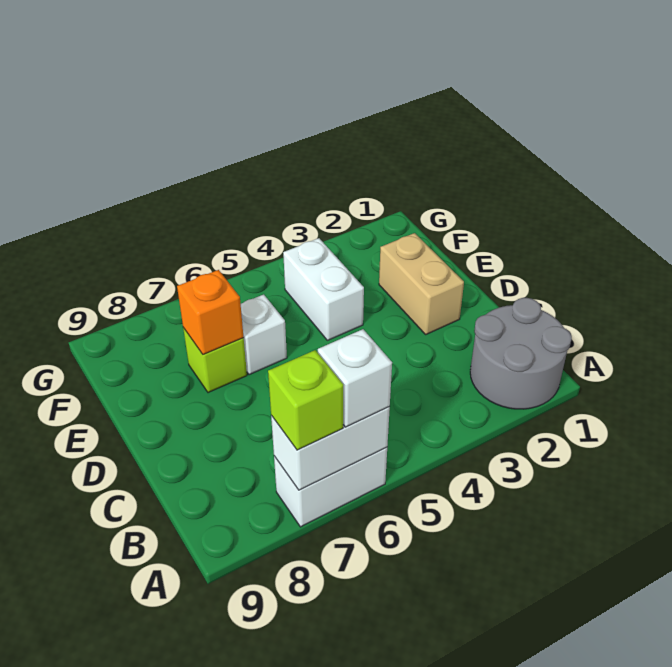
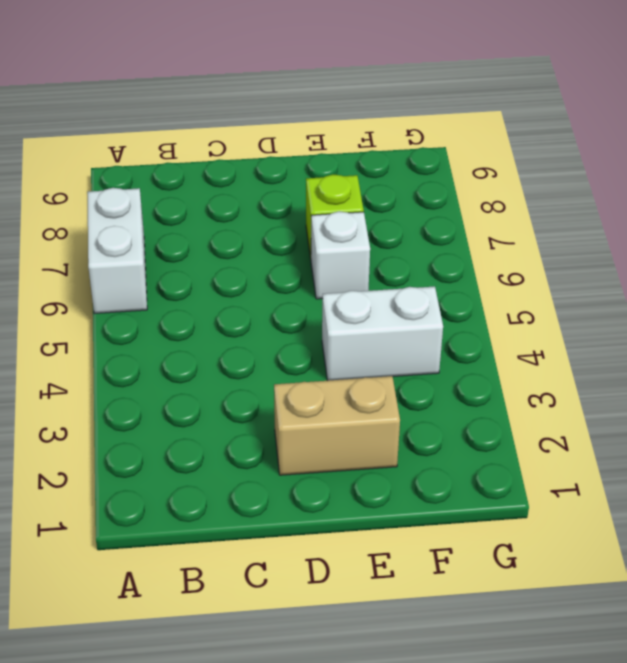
none -> grey 2x2 round brick [470,298,572,409]
none -> white 1x2 brick [271,407,390,490]

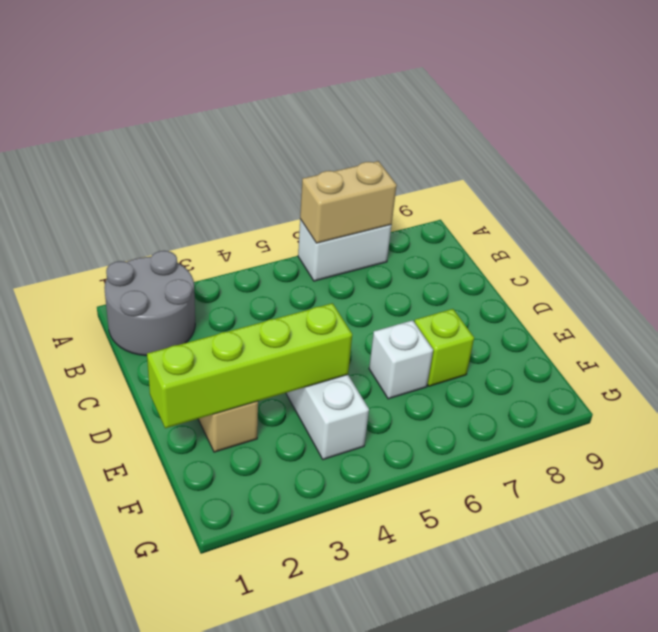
tan 1x2 brick [300,161,397,243] -> white 1x2 brick [271,407,390,490]
lime 1x4 brick [147,303,352,428] -> none
none -> orange 1x1 brick [177,270,244,354]
none -> white 1x1 brick [318,329,392,427]

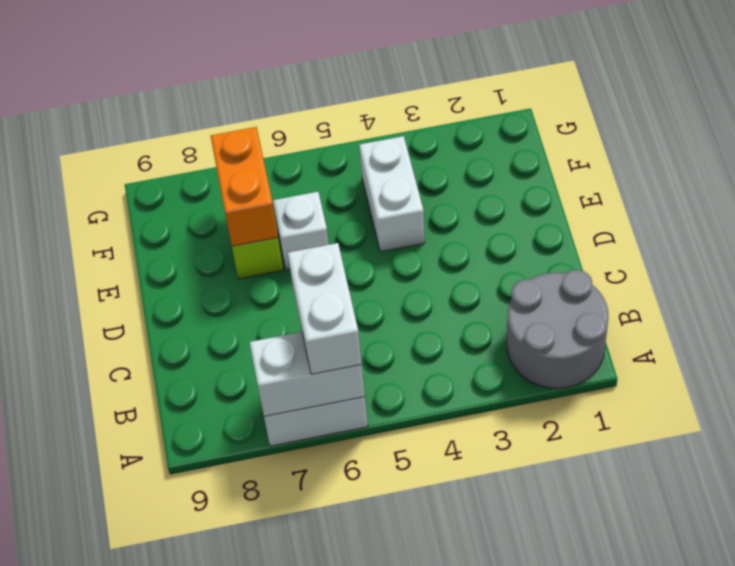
white 1x2 brick [288,243,362,374] -> white 1x1 brick [318,329,392,427]
orange 1x2 brick [211,127,278,246] -> orange 1x1 brick [177,270,244,354]
none -> tan 1x2 brick [379,233,464,334]
none -> lime 1x1 brick [268,350,343,450]

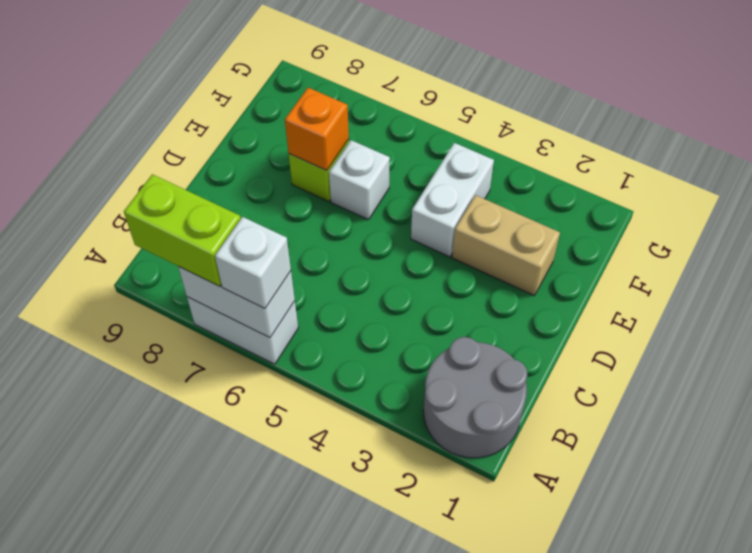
lime 1x2 brick [124,174,241,287] -> lime 1x1 brick [268,350,343,450]
tan 1x2 brick [452,195,560,296] -> tan 1x2 brick turned to [379,233,464,334]

